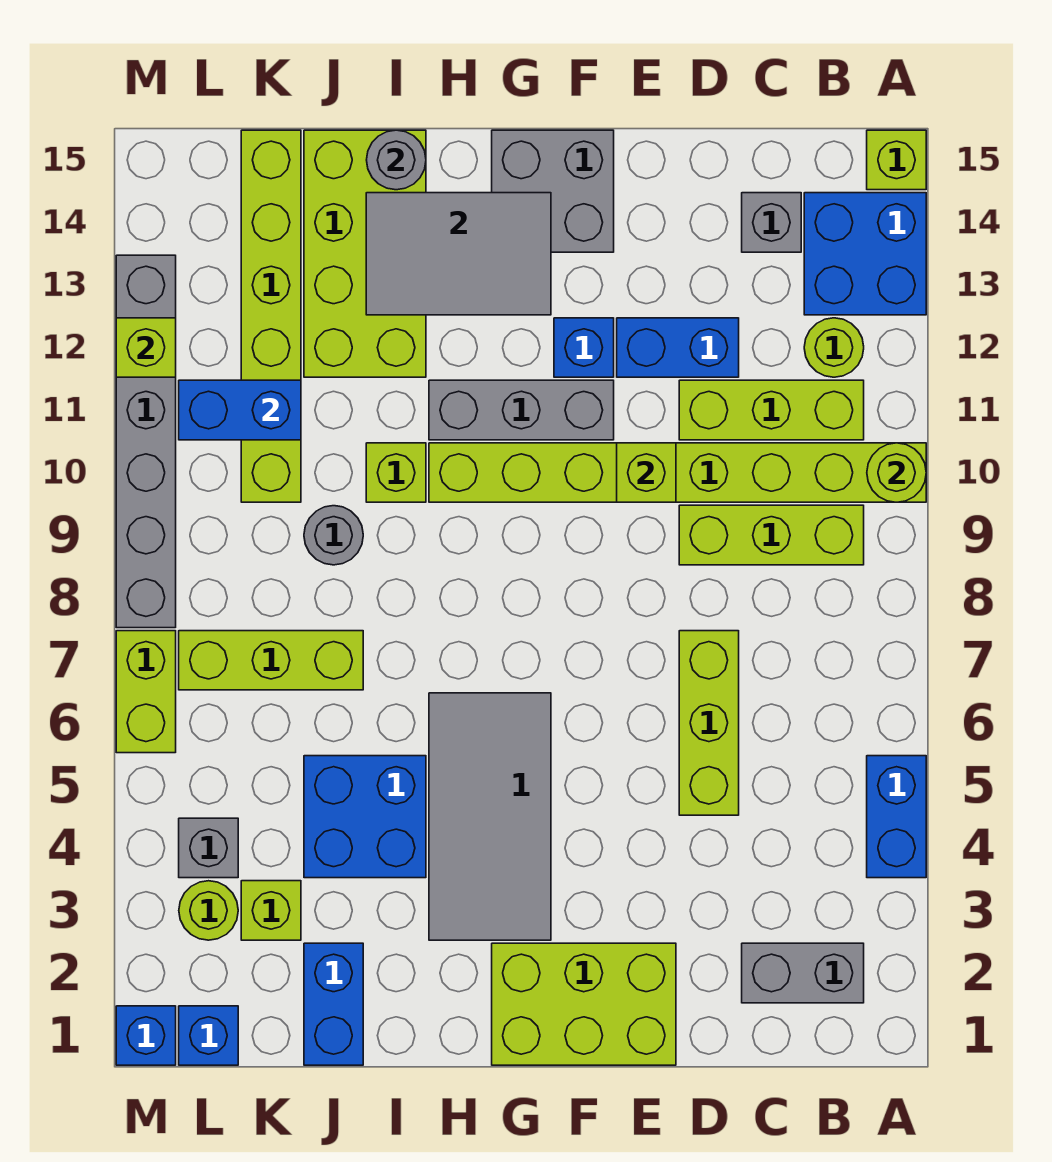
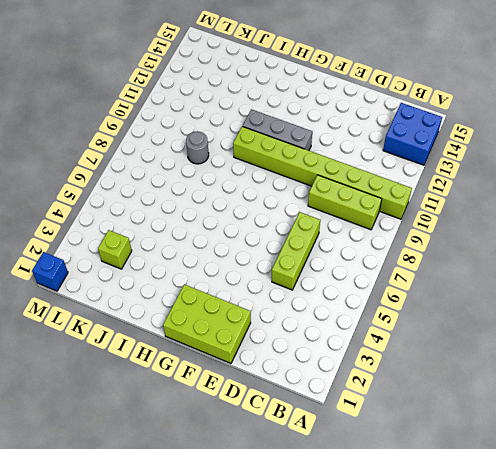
none -> blue 1x2 brick [867,756,926,878]
none -> lime 1x1 brick [867,130,926,190]
none -> grey 1x2 brick [742,943,864,1003]
none -> lime 1x3 brick [679,380,864,440]

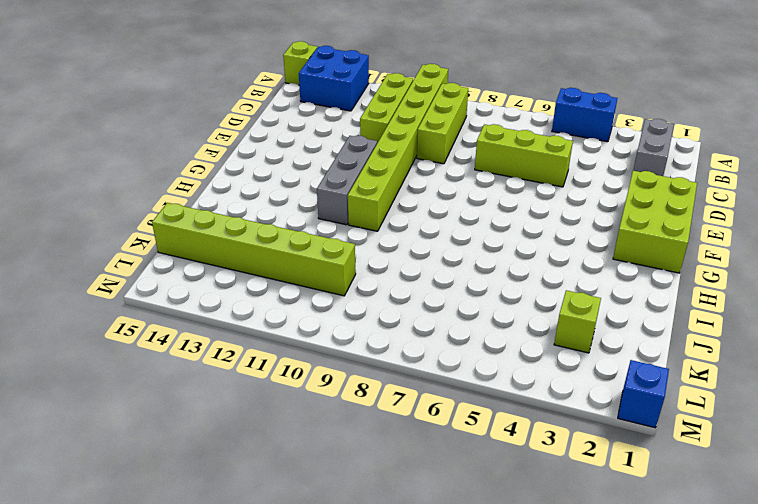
none -> lime 1x1 round brick [804,318,864,377]
none -> grey 1x1 brick [742,193,801,252]
none -> blue 1x2 brick [617,318,739,377]
none -> blue 1x1 brick [554,318,614,377]

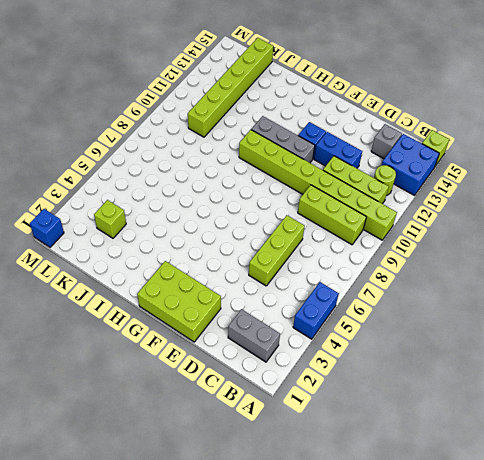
none -> grey 2x2 brick [492,130,614,252]
none -> grey 2x4 tile [429,693,551,940]
none -> blue 2x2 brick [304,756,426,878]
none -> lime 1x1 brick [366,443,426,502]

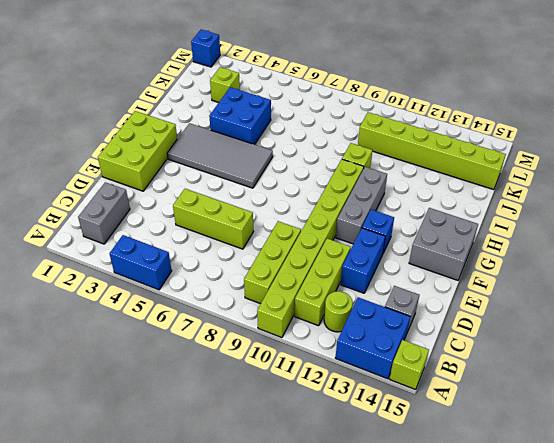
none -> lime 2x4 brick [304,130,426,377]
none -> blue 1x2 brick [304,943,363,1065]
none -> lime 1x3 brick [179,631,363,690]
none -> grey 1x1 round brick [304,506,363,565]

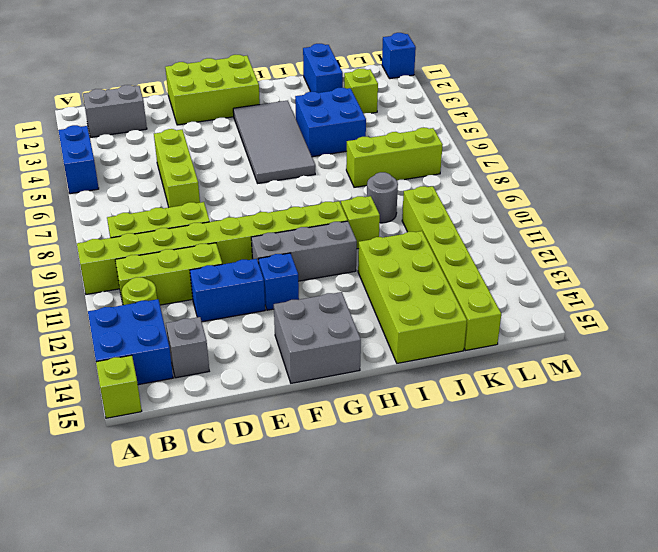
none -> blue 1x1 brick [179,1006,238,1065]
none -> lime 1x1 round brick [179,881,238,940]
none -> grey 1x1 brick [179,818,238,878]
none -> lime 1x2 brick [116,631,176,753]

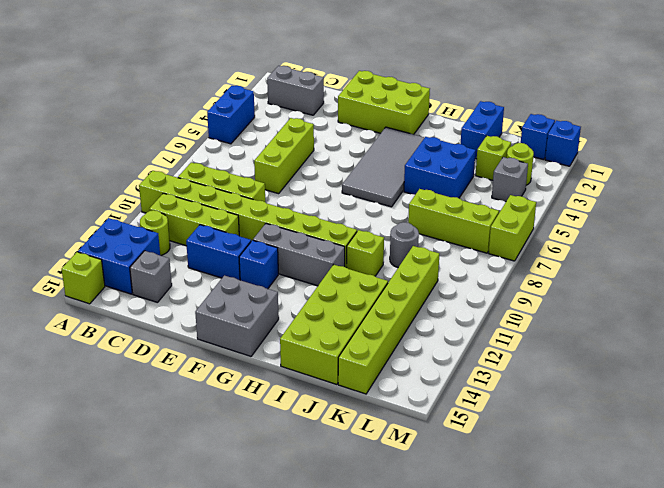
none -> grey 1x6 brick [116,255,176,628]
none -> lime 1x1 round brick [867,443,926,502]
none -> lime 1x1 brick [617,443,676,502]
none -> grey 2x3 tile [366,193,551,315]

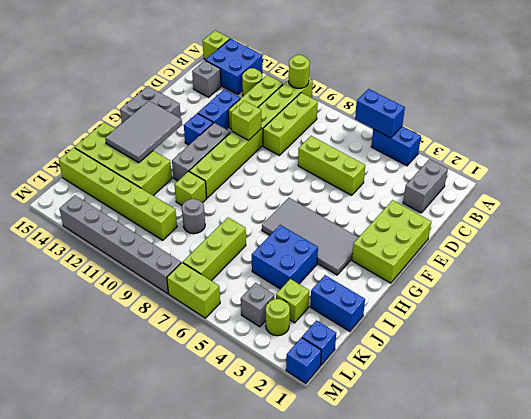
blue 1x2 brick [355,89,405,138] -> blue 1x2 brick turned to [179,380,301,440]
none -> grey 1x1 round brick [367,130,426,190]
none -> lime 1x1 brick [116,318,176,377]

